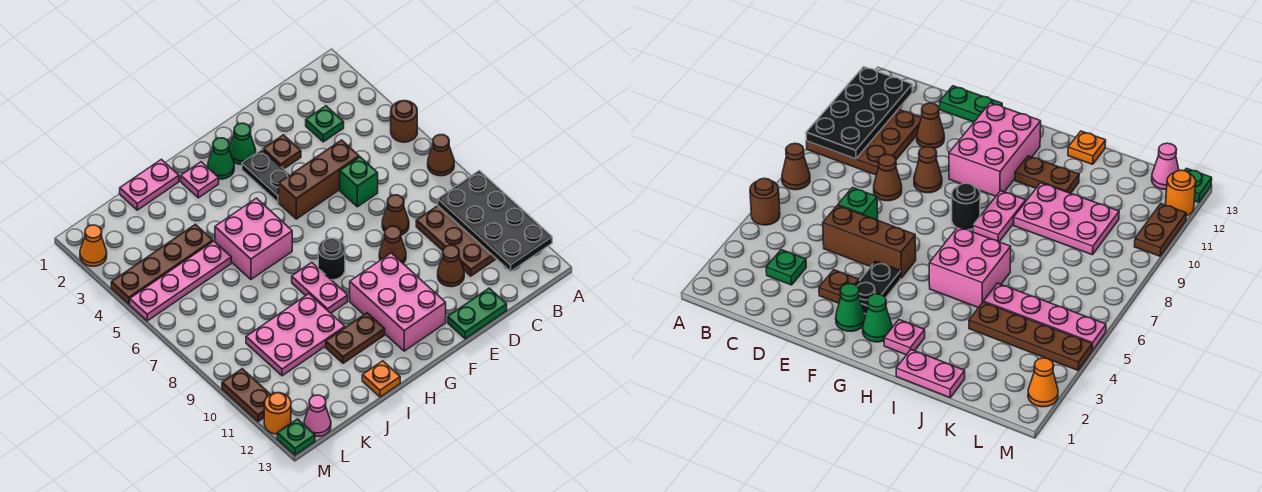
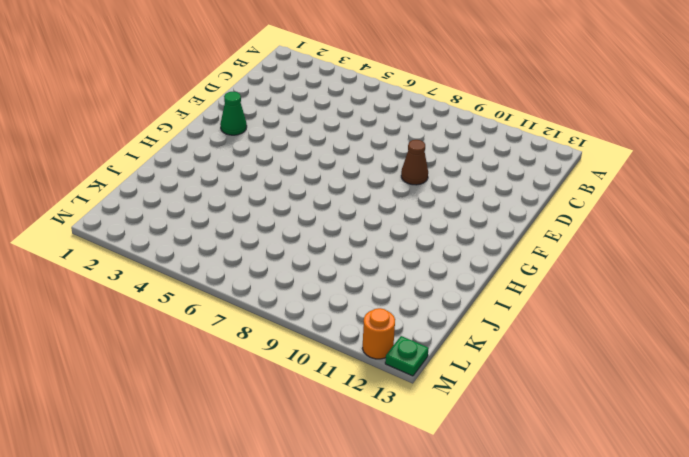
none -> brown 1x1 round brick [391,101,417,142]
none -> brown 1x1 cone [428,135,454,176]
none -> brown 3x3 plate [416,206,496,276]
none -> green 1x1 plate [306,106,344,142]

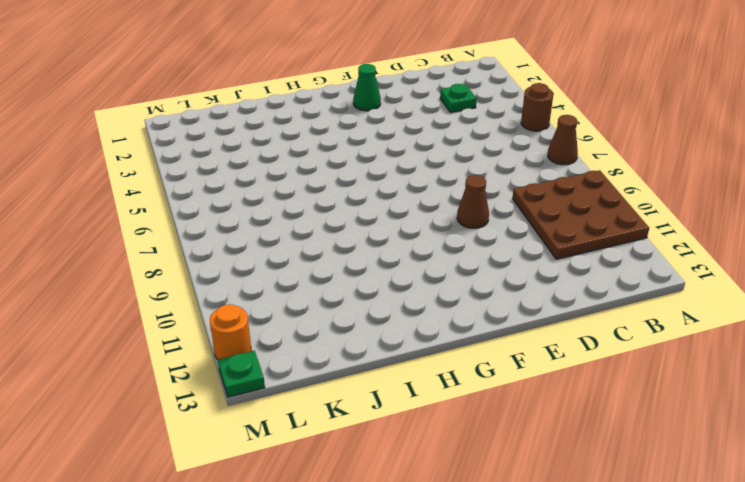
none -> brown 1x3 brick [279,140,359,219]
none -> green 1x1 brick [340,157,378,207]
none -> brown 1x1 cone [382,195,409,235]
none -> brown 1x1 cone [438,245,464,287]

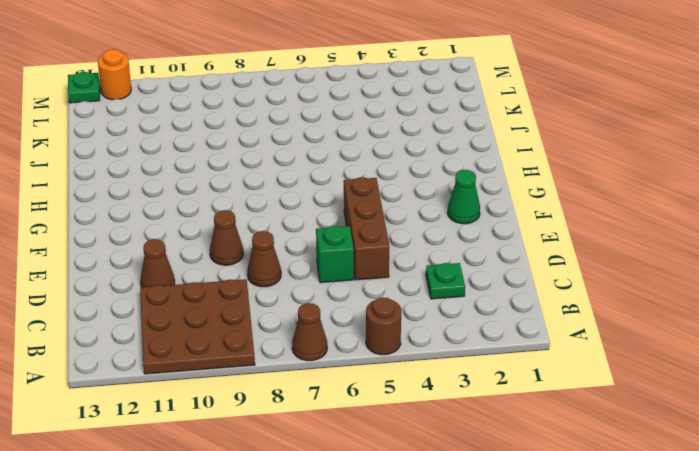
none -> green 1x2 plate [448,288,507,339]
none -> brown 1x1 plate [263,135,301,169]
none -> black 1x2 plate [242,150,290,202]
none -> pink 2x3 brick [350,253,446,351]

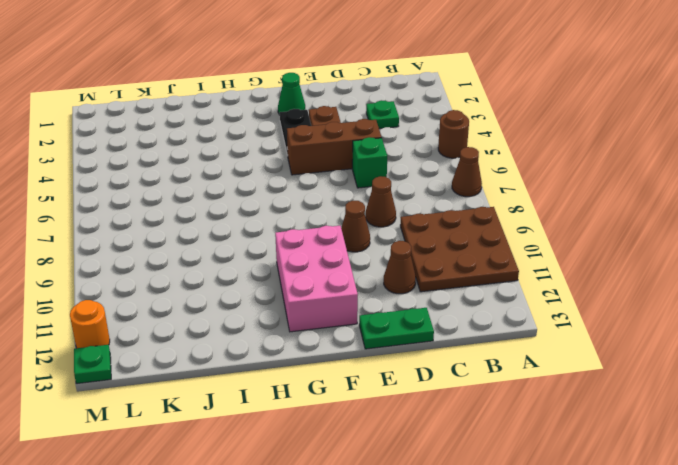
none -> green 1x1 cone [208,138,234,179]
none -> black 1x1 round brick [318,238,345,280]
none -> pink 1x1 plate [181,162,219,198]
none -> pink 2x2 brick [215,198,292,279]

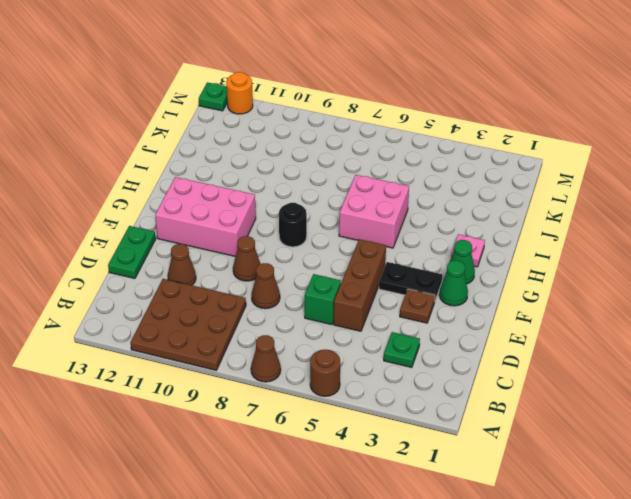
none -> pink 1x2 plate [292,262,348,313]
none -> brown 1x2 plate [326,313,385,363]
none -> pink 1x2 plate [120,159,179,210]
none -> pink 2x3 plate [246,294,345,376]

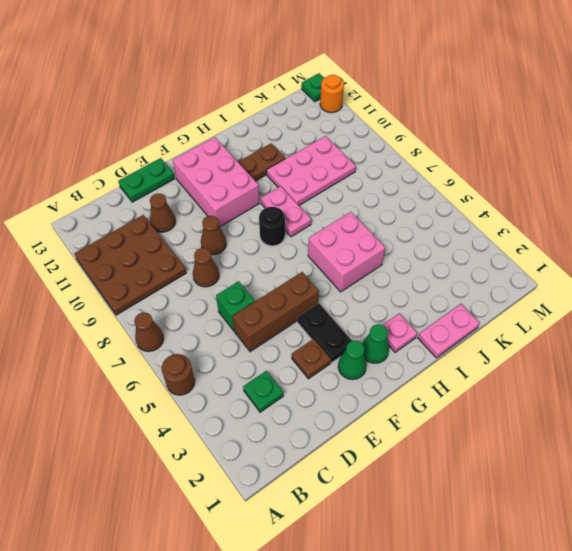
none -> orange 1x1 plate [362,361,400,397]
none -> brown 1x4 plate [111,224,213,304]
none -> pink 1x4 plate [130,241,231,321]
none -> pink 1x1 cone [304,395,331,436]

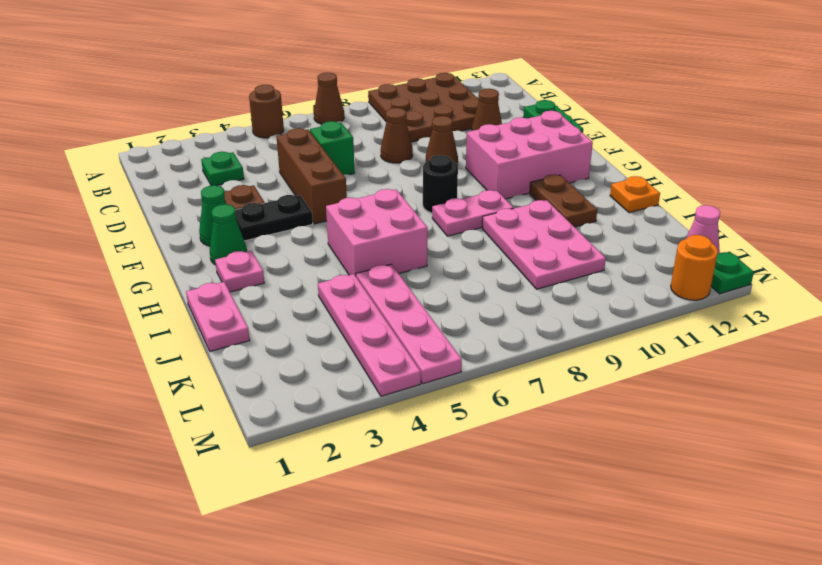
pink 1x4 plate [318,274,421,396] -> brown 1x4 plate [111,224,213,304]
none -> orange 1x1 cone [80,225,107,266]
none -> brown 1x2 plate [222,369,270,422]
none -> black 2x4 plate [438,171,552,271]

